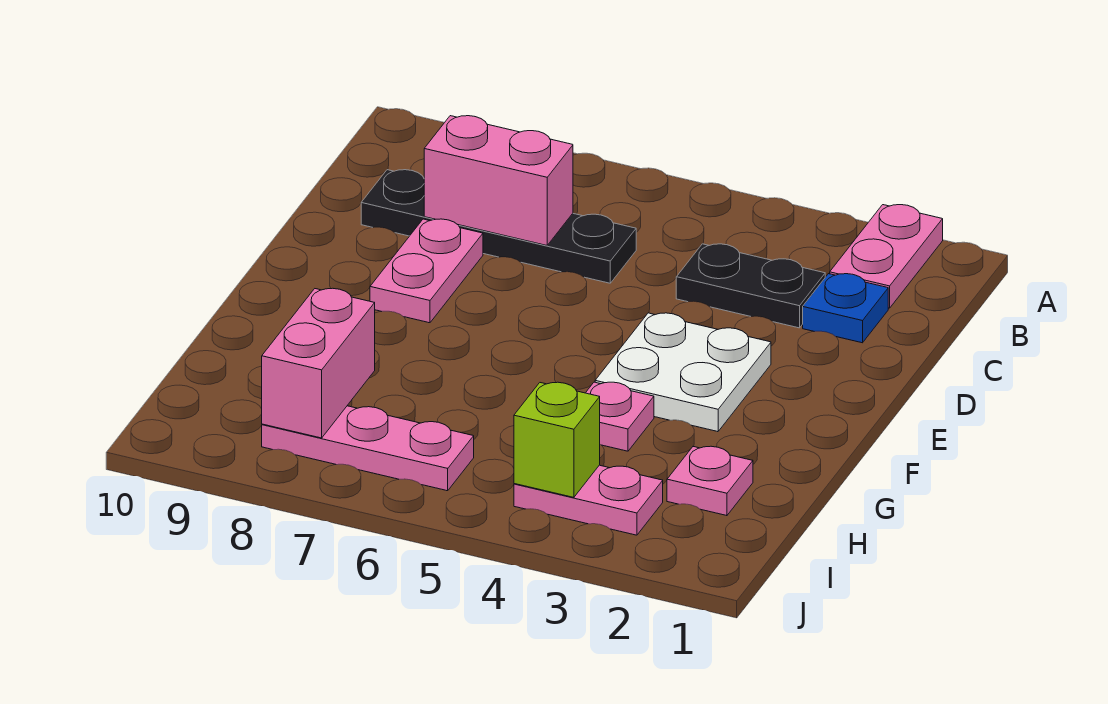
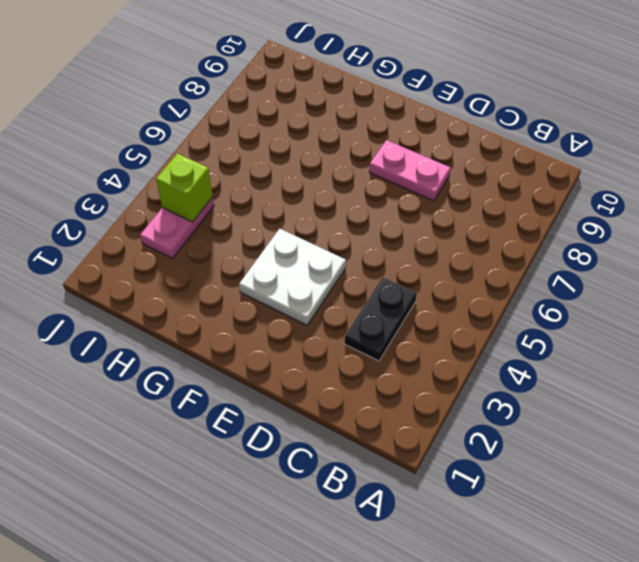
none -> pink 1x2 plate [830,205,943,308]
none -> blue 1x1 plate [803,274,888,343]
none -> black 1x4 plate [361,170,636,283]

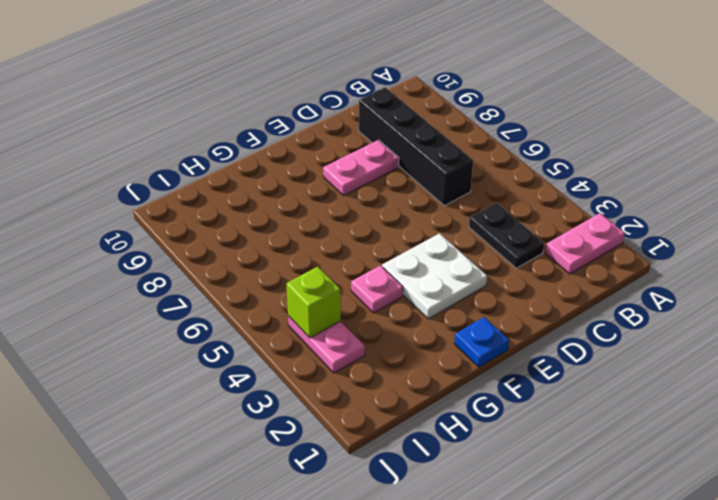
black 1x4 brick [359,88,473,206] -> black 1x4 plate [361,170,636,283]
blue 1x1 plate [454,317,509,367] -> blue 1x1 plate moved to [803,274,888,343]
none -> pink 1x1 plate [667,446,753,516]
none -> pink 1x3 plate [262,406,474,491]
none -> pink 1x2 brick [424,116,573,245]

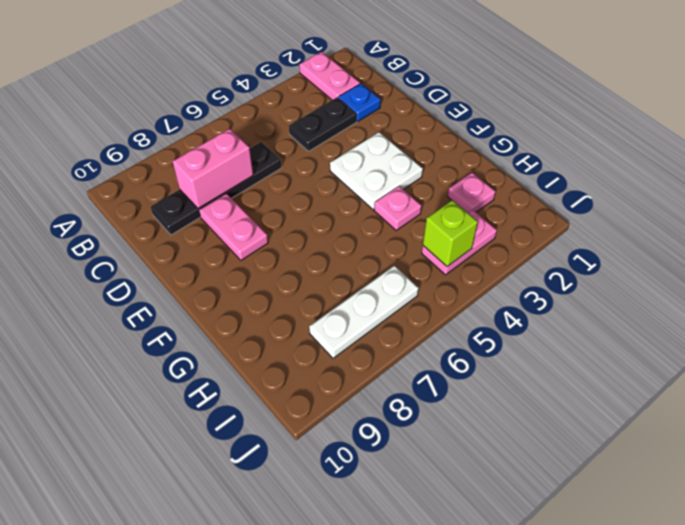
white 1x3 plate [309,266,419,358] -> pink 1x3 plate [262,406,474,491]
none -> pink 1x2 brick [262,288,375,438]

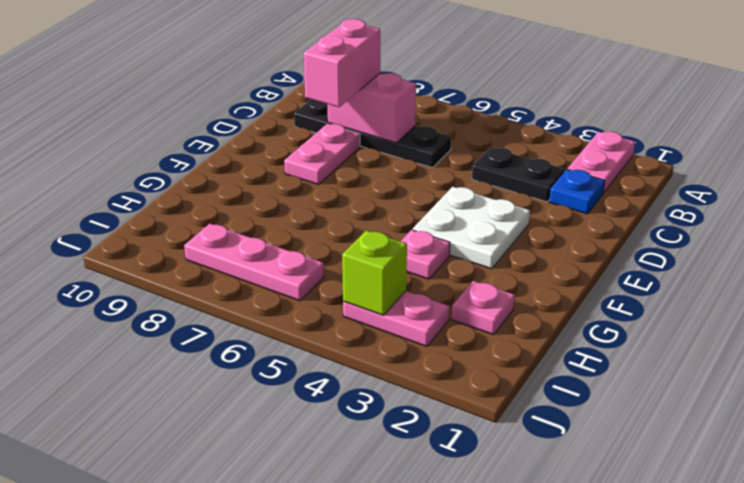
pink 1x2 brick [304,19,380,107] -> pink 1x2 brick moved to [262,288,375,438]

